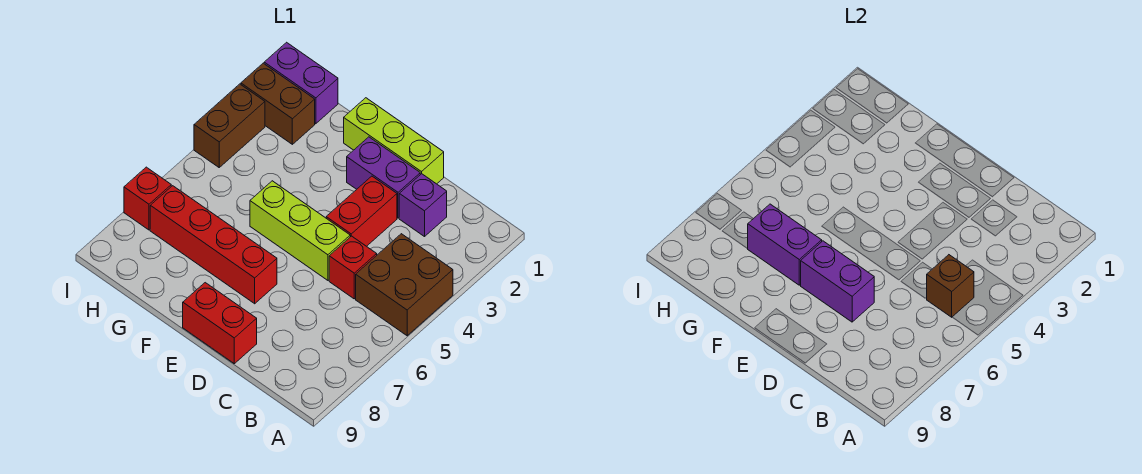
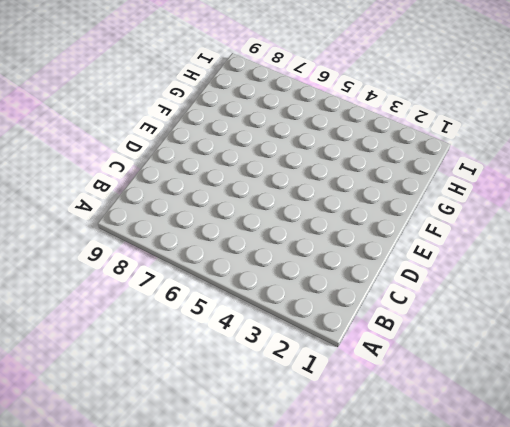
none -> brown 2x2 brick [356,234,453,336]
none -> purple 1x1 brick [399,174,447,237]
none -> red 1x1 brick [329,236,377,299]

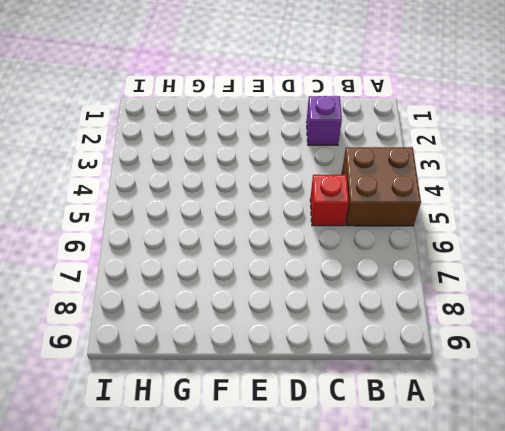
none -> lime 1x3 brick [344,98,444,184]
none -> purple 1x2 brick [347,137,420,218]
none -> red 1x2 brick [326,176,397,246]

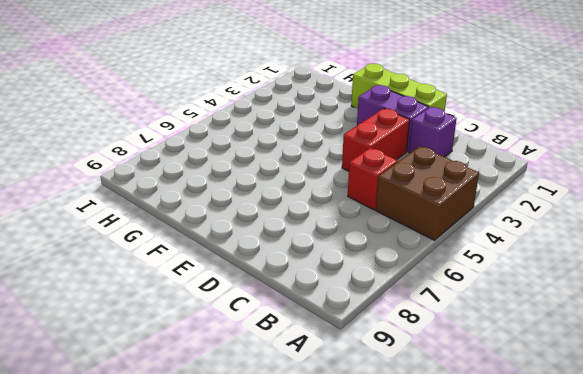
none -> lime 1x3 brick [250,181,350,280]
none -> red 1x2 brick [183,283,257,364]
none -> red 1x4 brick [150,186,277,304]

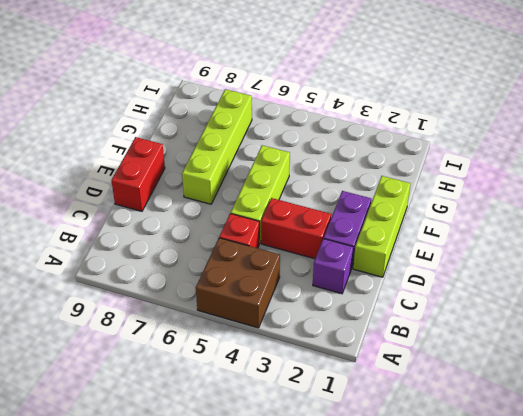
lime 1x4 brick [182,89,252,204] -> red 1x4 brick [150,186,277,304]
none -> purple 1x2 brick [264,42,338,124]
none -> brown 1x2 brick [241,63,315,144]
none -> brown 1x2 brick [194,84,265,167]

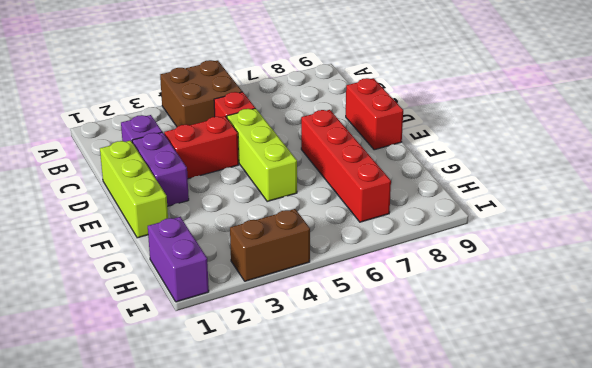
none -> brown 1x2 brick [241,63,315,144]
none -> red 1x1 brick [124,167,171,230]
none -> brown 1x1 brick [927,255,974,317]

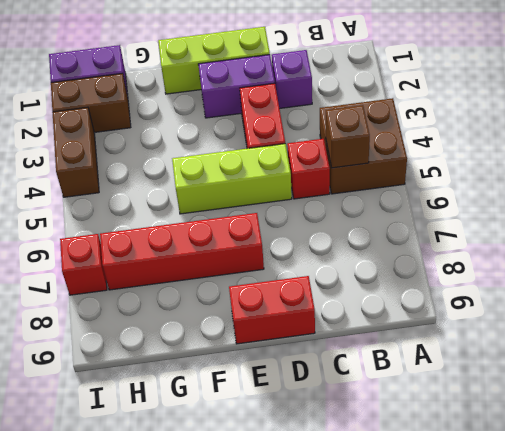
none -> purple 1x2 brick [800,241,874,322]
none -> purple 1x2 brick [748,204,822,285]

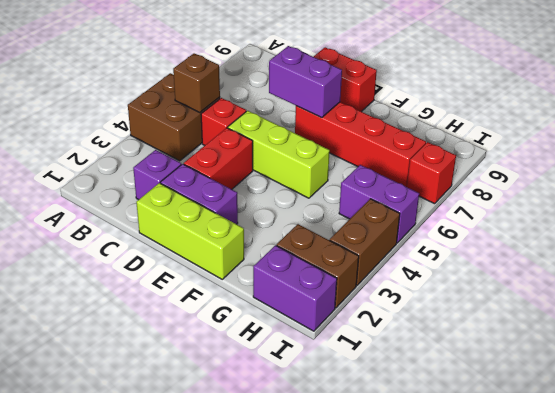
purple 1x2 brick [339,165,419,243] -> purple 1x2 brick moved to [748,204,822,285]

